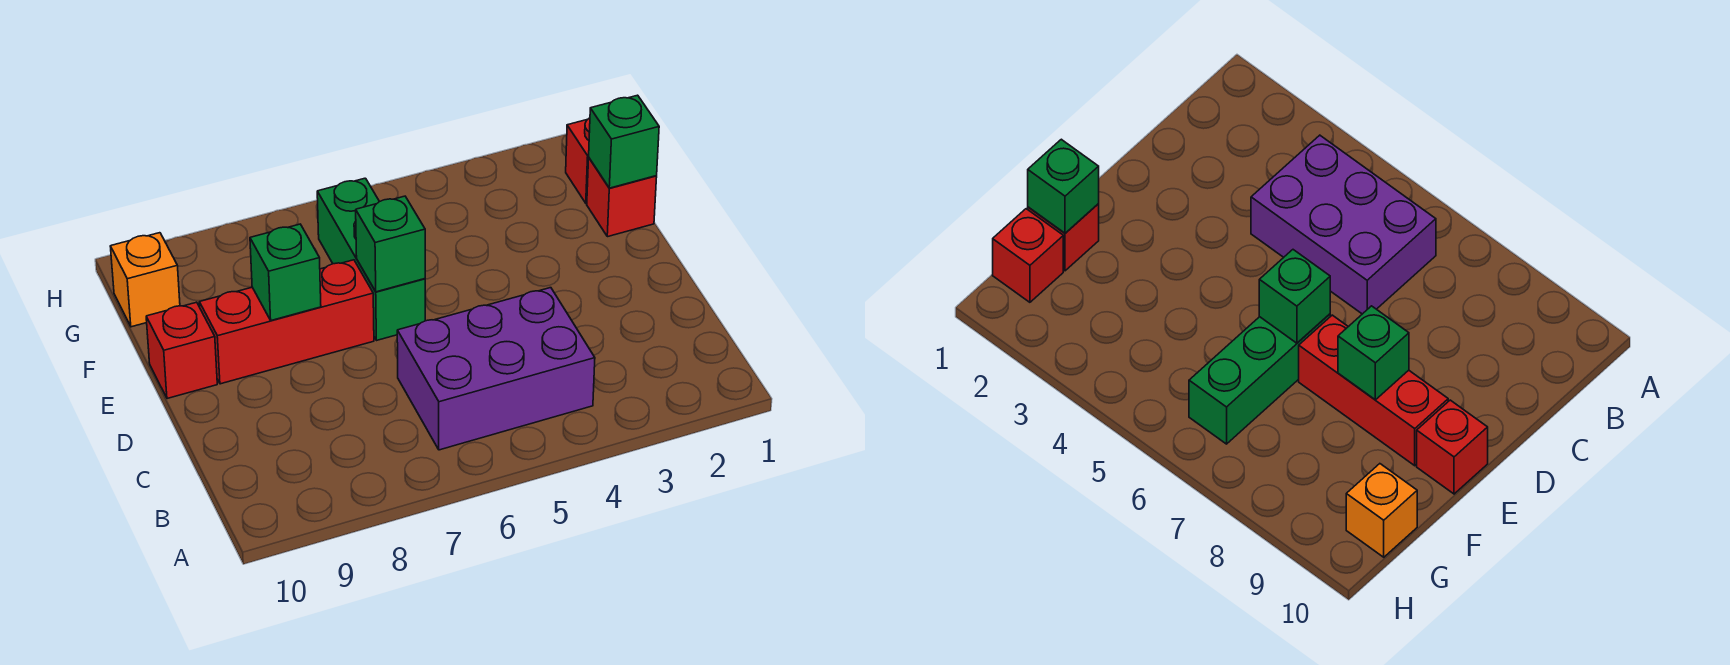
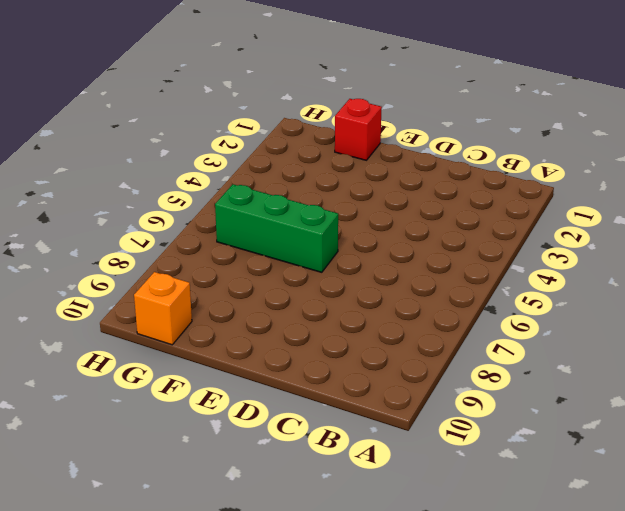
none -> purple 2x3 brick [397,288,595,450]
none -> red 1x3 brick [199,260,374,384]

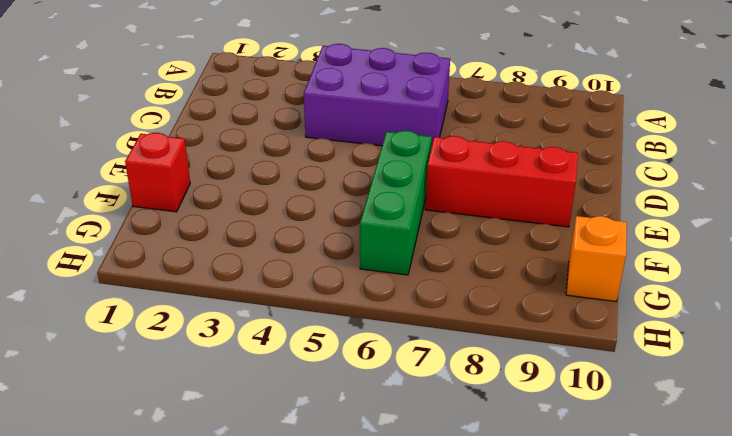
none -> red 1x1 brick [146,302,217,399]
none -> red 1x1 brick [566,118,590,203]

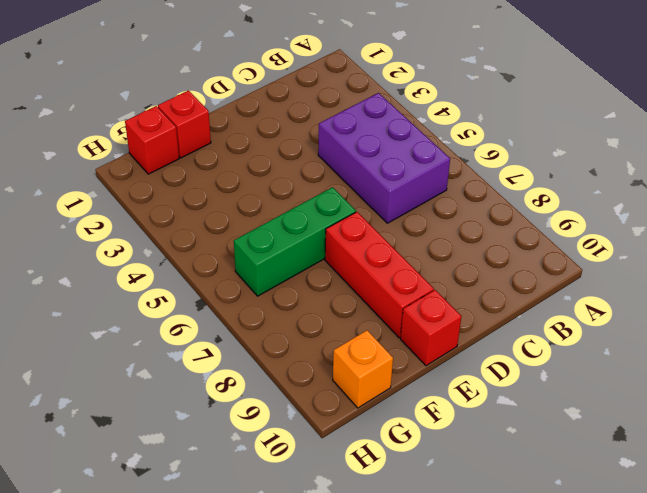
none -> green 1x1 brick [356,196,425,292]
none -> green 1x1 brick [250,224,321,320]

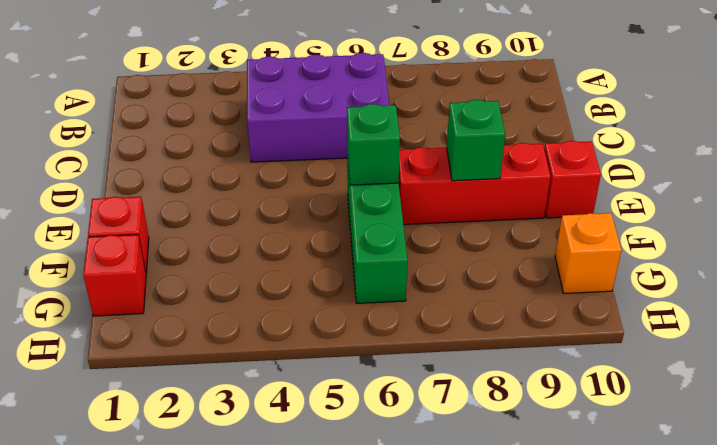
none -> green 1x1 brick [589,95,659,188]

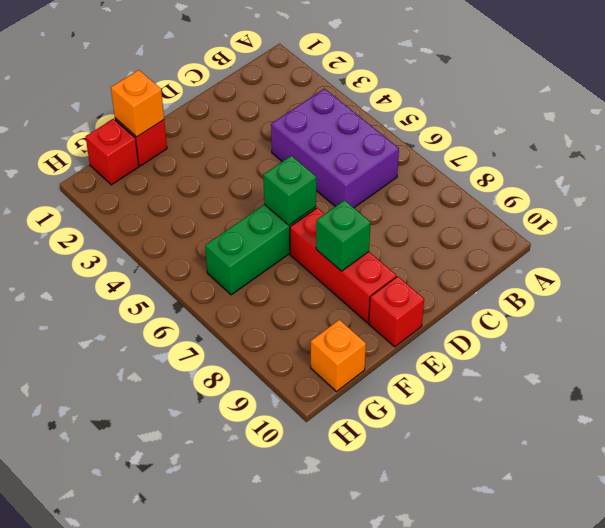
orange 1x1 brick [111,70,164,137] -> green 1x1 brick [589,95,659,188]

